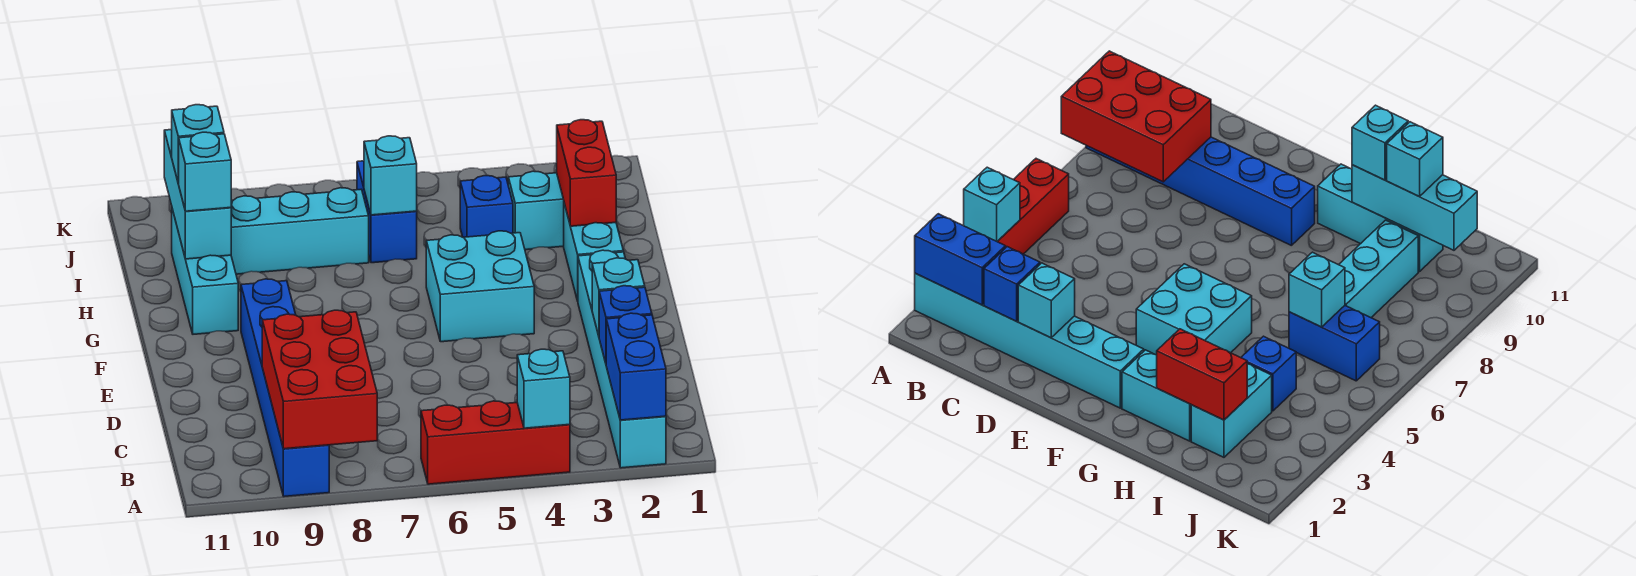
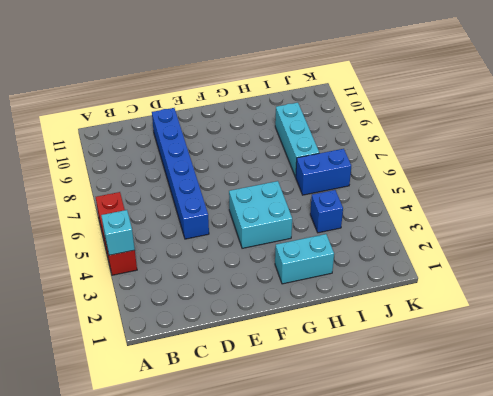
blue 1x6 brick [152,108,209,239] -> blue 1x6 brick turned to [241,279,329,496]
none -> cyan 1x6 brick [578,250,666,468]
none -> cyan 1x3 brick [172,209,238,334]
none -> cyan 1x2 brick [508,171,564,250]

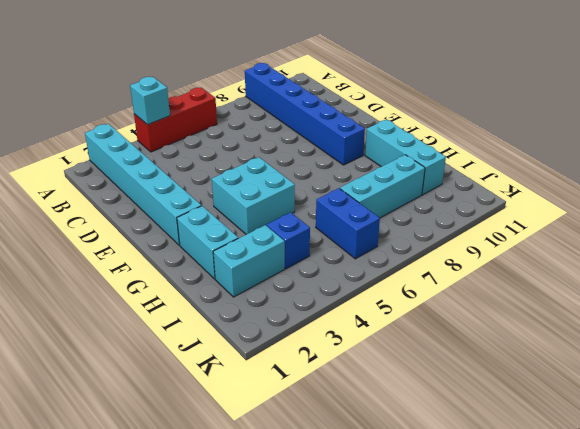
none -> blue 1x2 brick [606,313,666,420]
none -> red 2x3 brick [262,310,377,449]
none -> blue 1x1 brick [599,286,652,363]

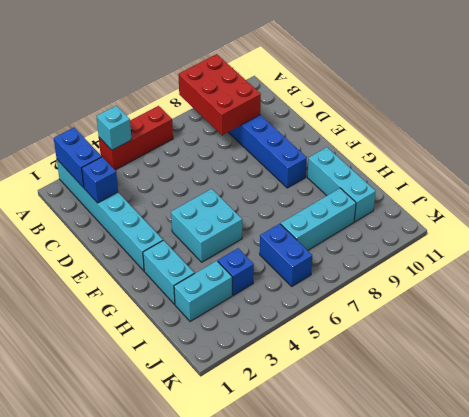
none -> cyan 1x1 brick [592,258,645,336]
none -> red 1x2 brick [557,120,616,226]
none -> cyan 1x3 brick [164,130,231,259]

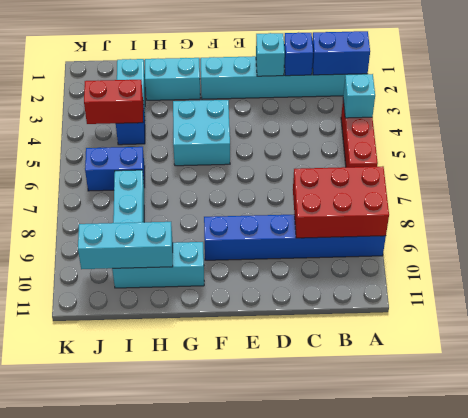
red 1x2 brick [84,80,143,124] -> red 1x2 brick moved to [557,120,616,226]
none -> cyan 1x1 brick [364,136,417,215]
none -> cyan 1x1 brick [178,132,231,211]
none -> cyan 1x1 brick [172,105,224,183]

